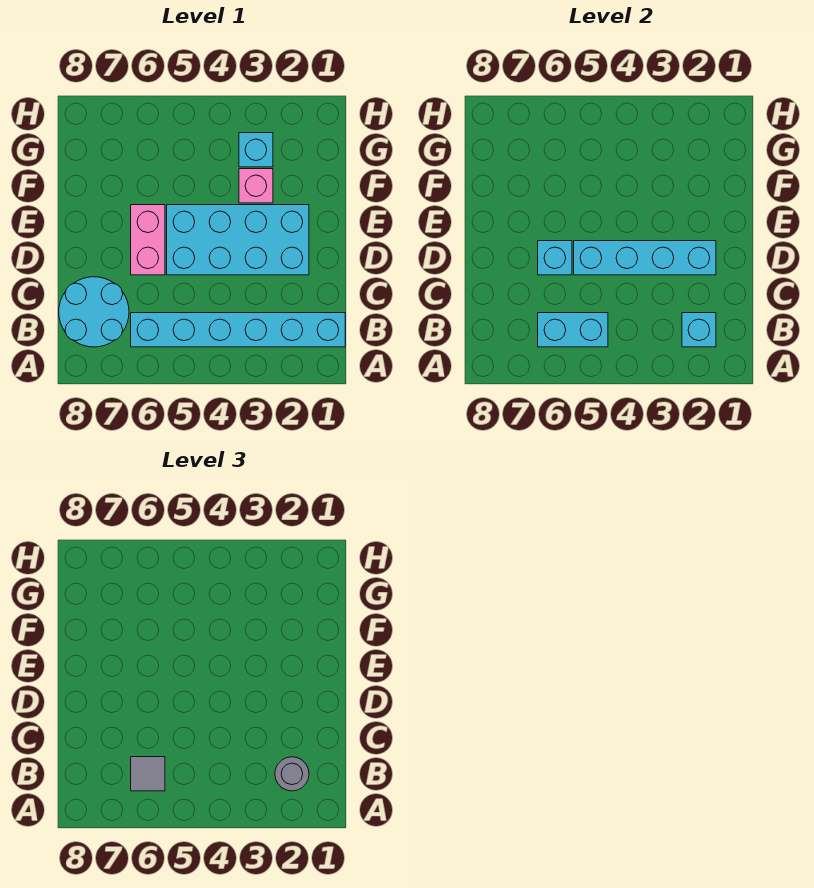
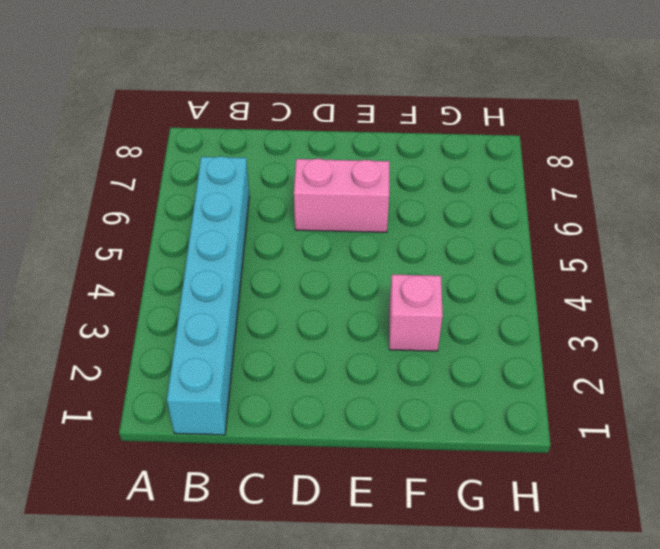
none -> cyan 2x2 round brick [59,277,129,347]
none -> cyan 2x4 brick [167,205,309,275]
none -> cyan 1x1 brick [239,133,273,167]

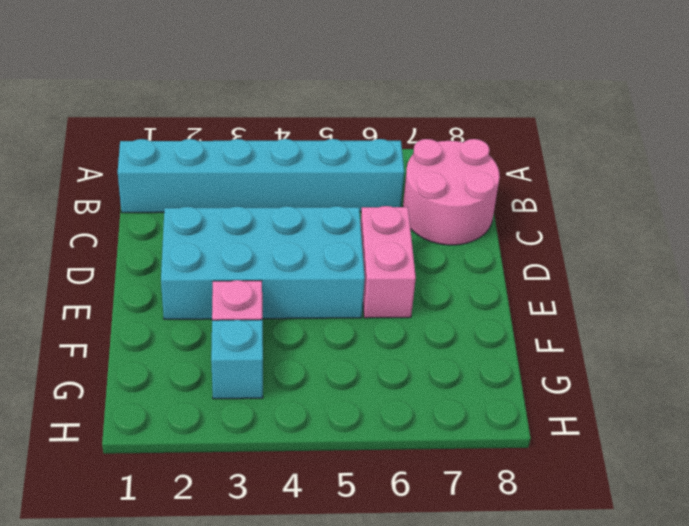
pink 2x2 round brick [403,139,500,245] -> cyan 2x2 round brick [59,277,129,347]
none -> cyan 1x1 brick [682,313,716,347]
none -> cyan 1x2 brick [538,313,608,347]
none -> cyan 1x4 brick [574,241,716,275]

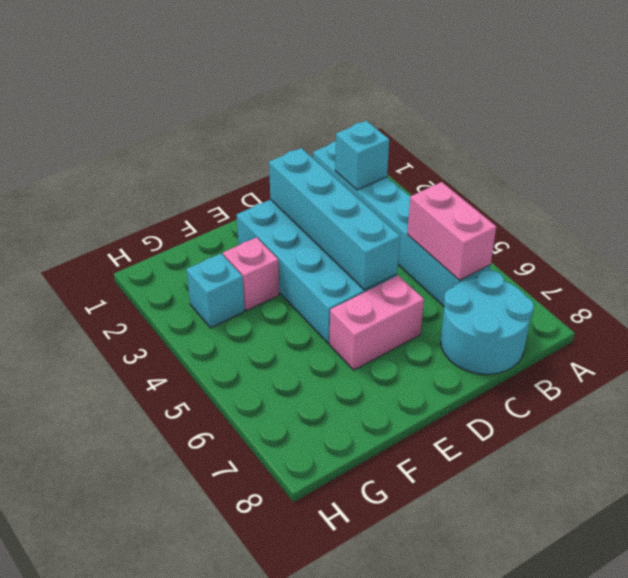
pink 1x2 brick [407,182,496,280] -> cyan 1x2 brick [538,313,608,347]
none -> cyan 1x1 brick [538,241,572,275]
none -> grey 1x1 round brick [275,757,309,791]
none -> grey 1x1 tile [131,757,165,791]

